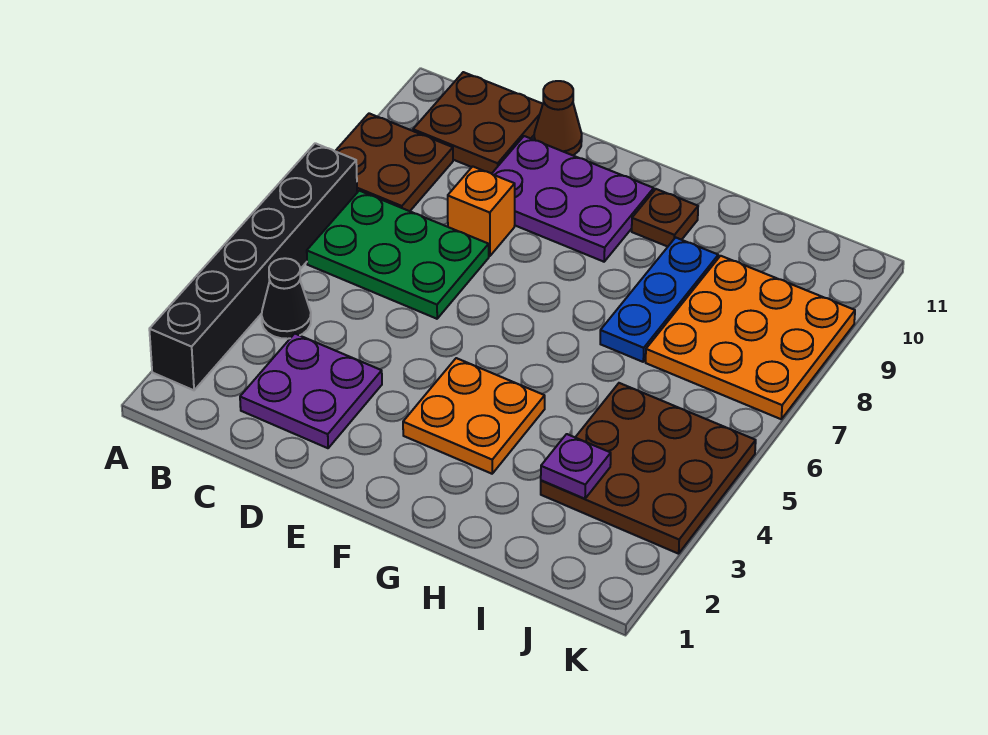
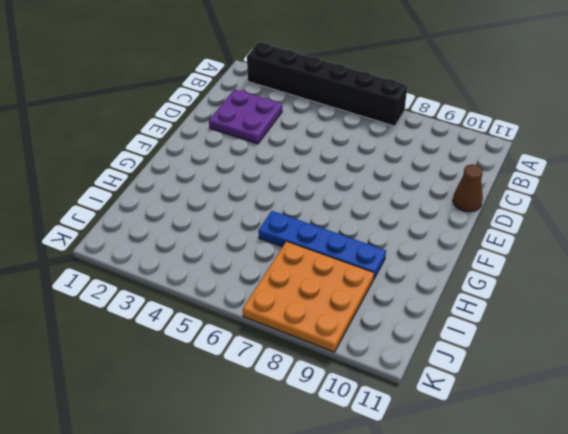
blue 1x4 plate [258,211,386,280] -> blue 1x3 plate [600,237,718,362]
none -> brown 2x2 plate [335,113,453,211]
none -> black 1x1 cone [262,258,311,339]
none -> green 2x3 plate [307,191,489,319]

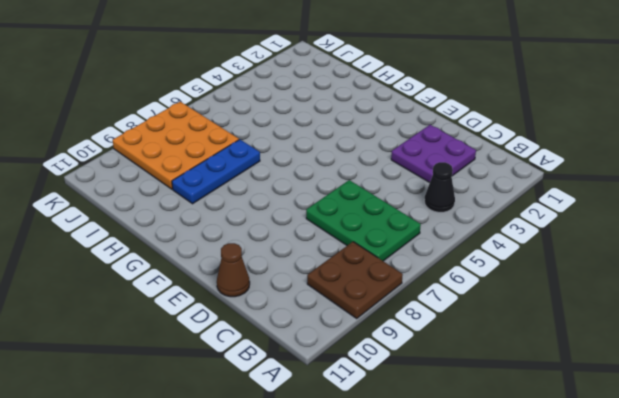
none -> black 1x6 brick [149,143,357,390]
none -> brown 2x2 plate [413,72,543,174]
none -> orange 1x1 brick [448,166,515,256]

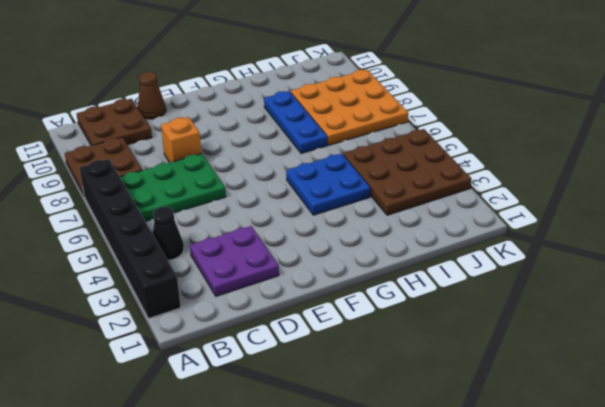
blue 2x2 plate [286,154,370,215] -> orange 2x2 plate [403,358,545,474]
none -> purple 2x3 plate [492,136,654,262]
none -> brown 1x1 plate [632,189,698,247]
none -> purple 1x1 plate [541,434,611,499]

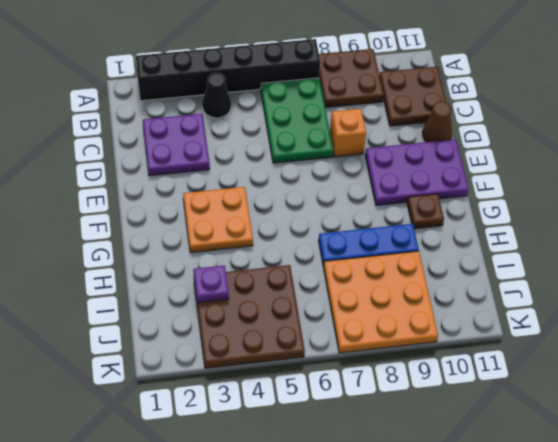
purple 2x3 plate [365,139,469,205] -> purple 2x3 plate turned to [492,136,654,262]

